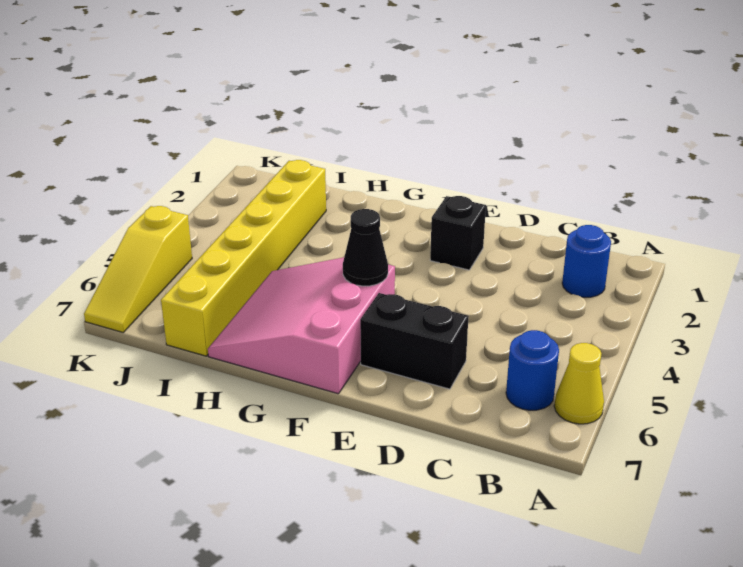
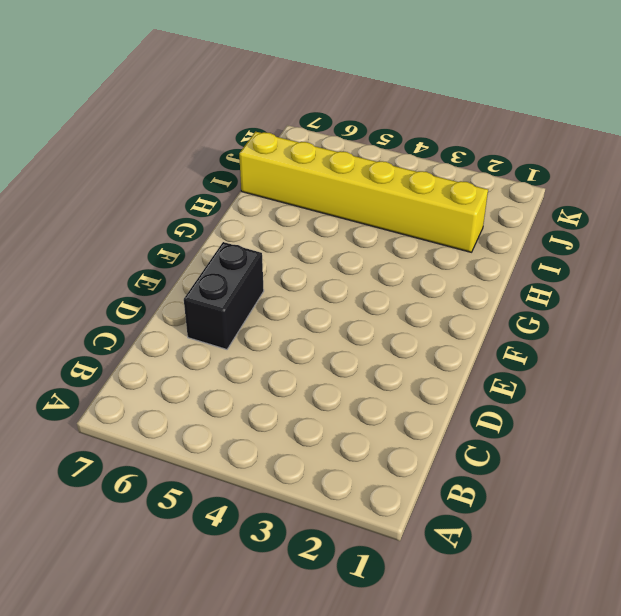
none -> yellow 1x1 cone [554,343,604,424]
none -> blue 1x1 round brick [562,225,611,297]

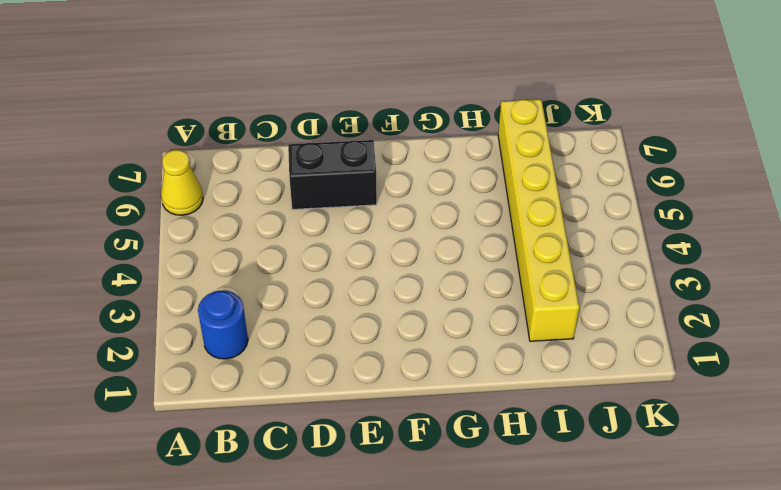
none -> blue 1x1 round brick [506,330,559,410]
none -> black 1x1 brick [430,196,486,270]

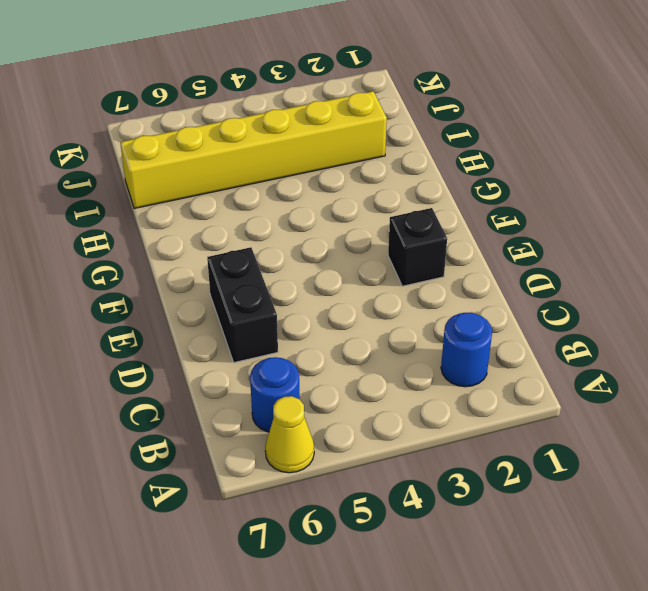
none -> pink 3x3 slope [208,257,395,394]
none -> yellow 1x3 slope [84,206,192,332]

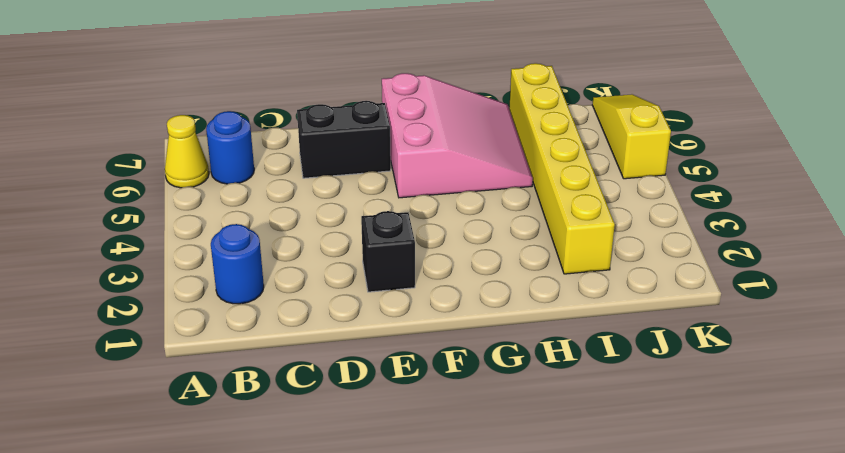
none -> black 1x1 cone [343,209,388,286]

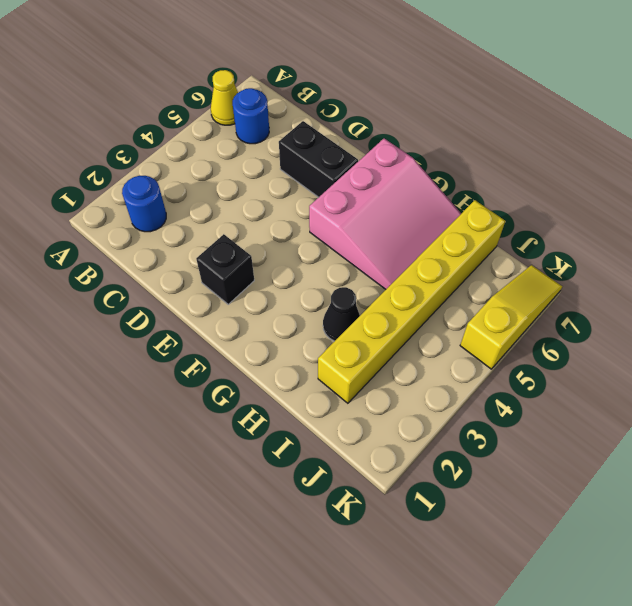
black 1x1 cone [323,287,360,341] -> black 1x1 cone moved to [343,209,388,286]

